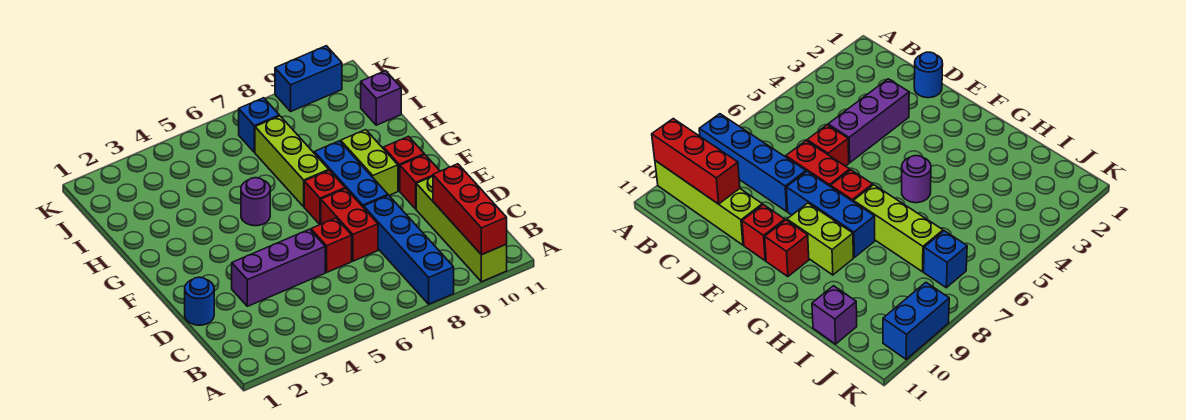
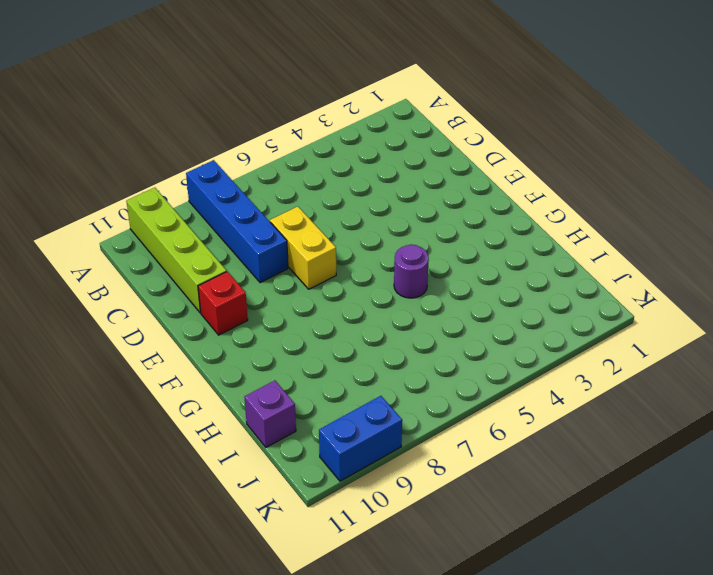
yellow 1x2 brick [270,207,336,289] -> red 1x2 brick [321,188,378,261]
none -> blue 1x1 round brick [185,277,214,325]
none -> purple 1x3 brick [232,229,325,306]
none -> red 1x1 brick [311,218,352,272]

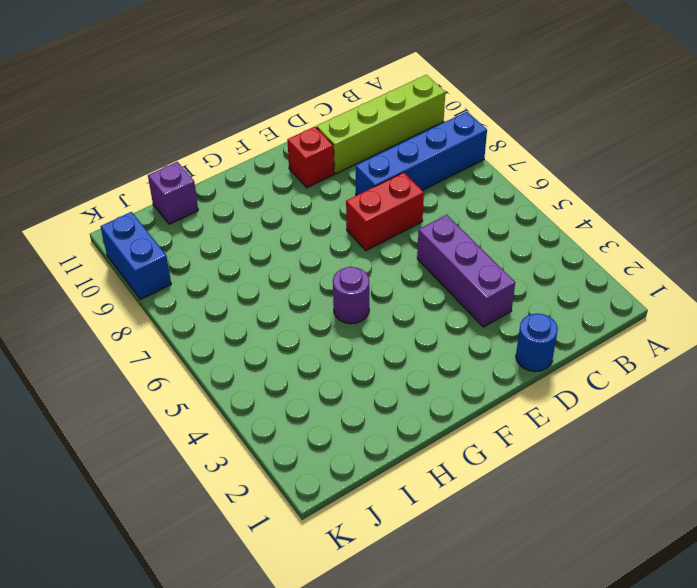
none -> red 1x1 brick [311,218,352,272]
none -> blue 1x3 brick [314,141,388,208]
none -> red 1x1 brick [304,170,345,225]

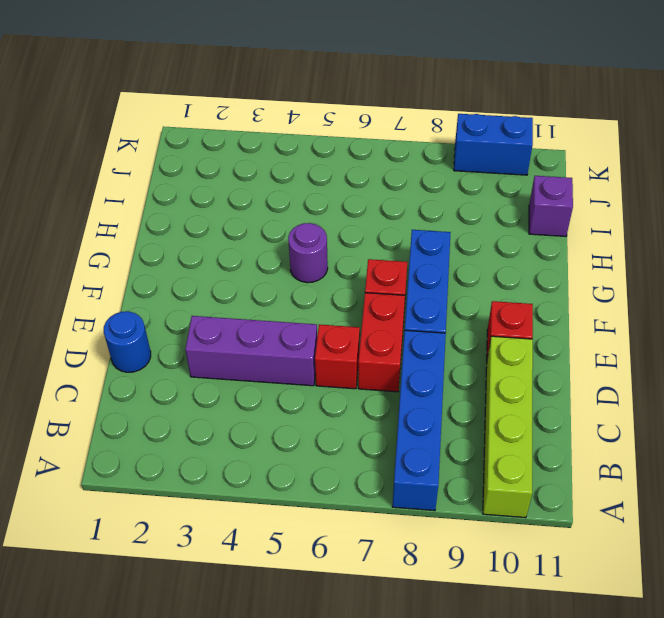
none -> lime 1x2 brick [341,130,398,195]
none -> red 1x1 brick [384,137,424,191]
none -> lime 1x3 brick [255,116,329,207]

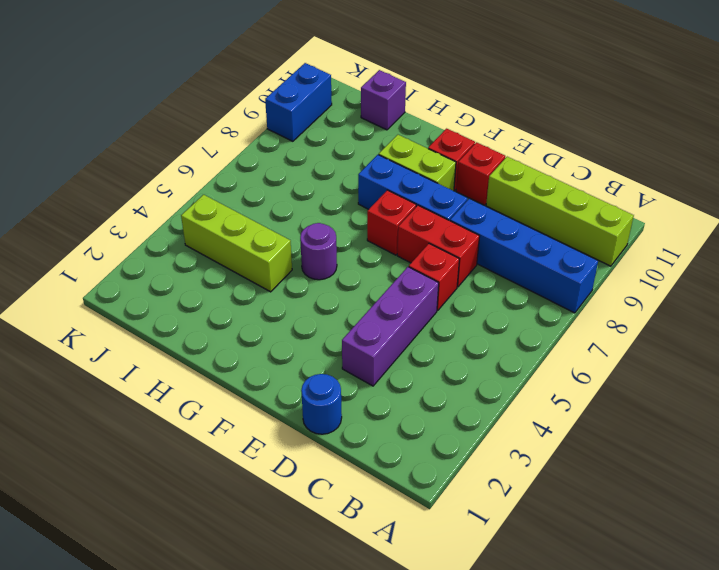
lime 1x3 brick [181,195,292,292] -> lime 1x3 brick moved to [255,116,329,207]
none -> blue 1x1 brick [239,98,279,152]
none -> red 1x3 brick [433,164,507,255]

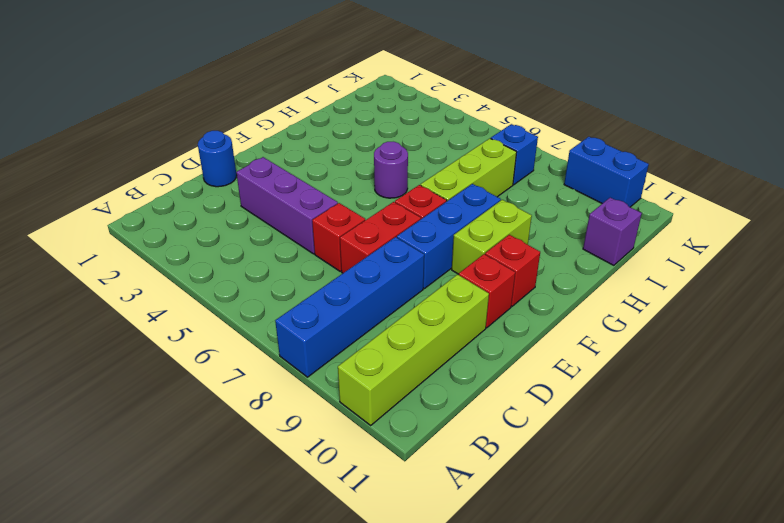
none -> red 1x3 brick [433,164,507,255]

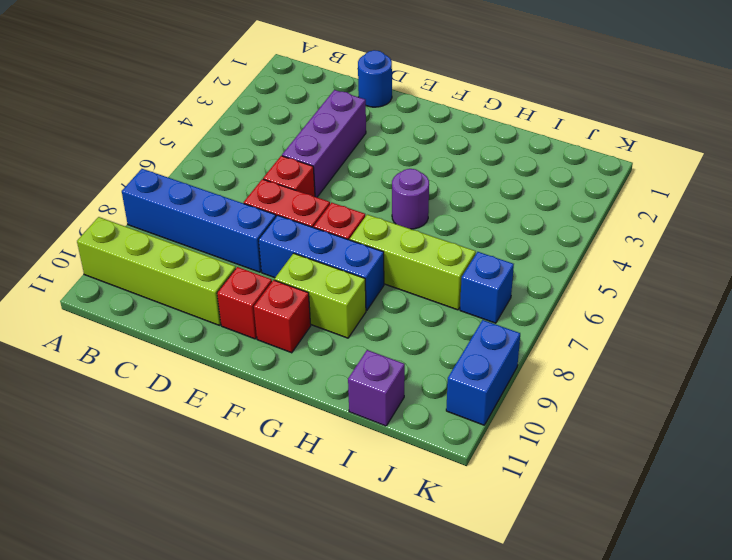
none -> red 1x3 brick [433,164,507,255]

